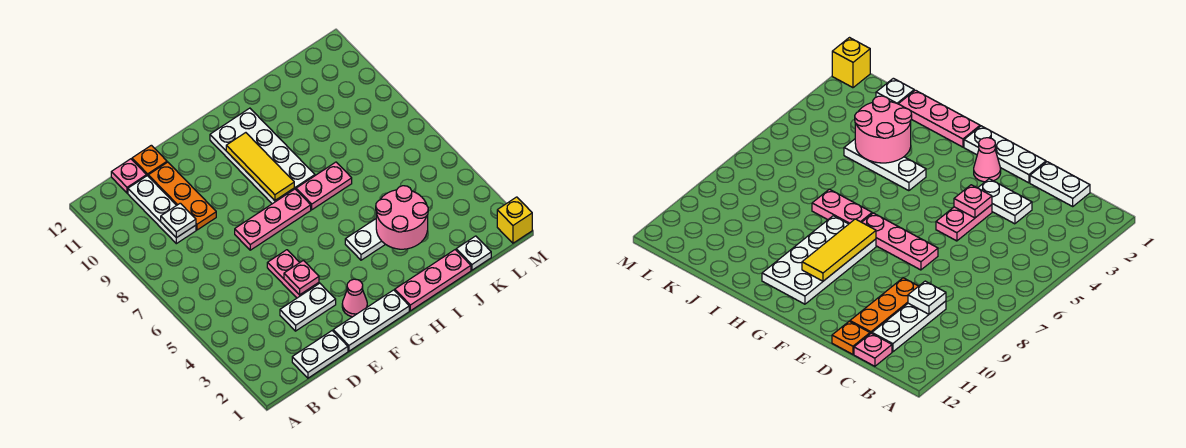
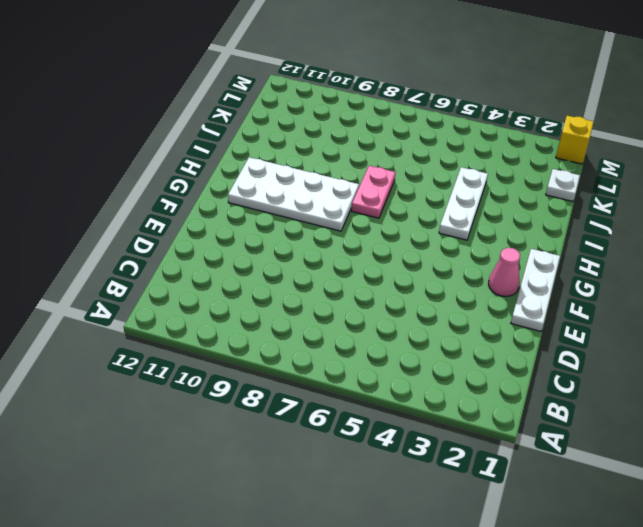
none -> white 1x2 plate [292,331,348,378]
none -> white 1x3 plate [128,176,196,244]
none -> pink 1x1 plate [111,159,147,193]

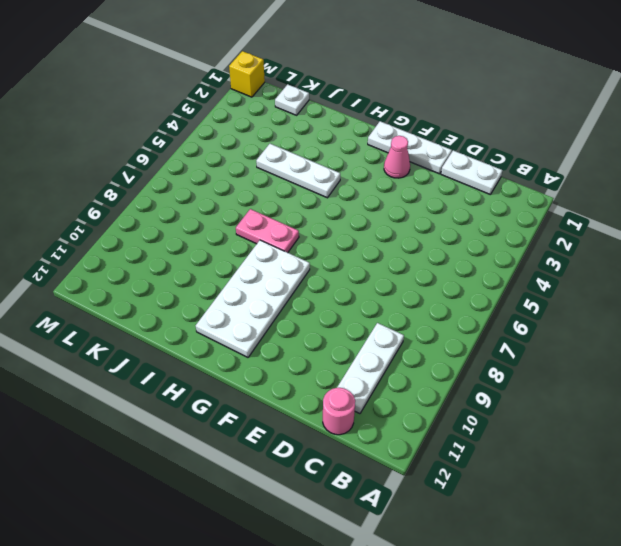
pink 1x1 round brick [323,388,355,435] -> pink 1x1 plate [111,159,147,193]
none -> white 1x2 plate [280,283,336,331]
none -> orange 1x3 plate [148,162,216,230]
none -> orange 1x1 plate [132,145,167,176]

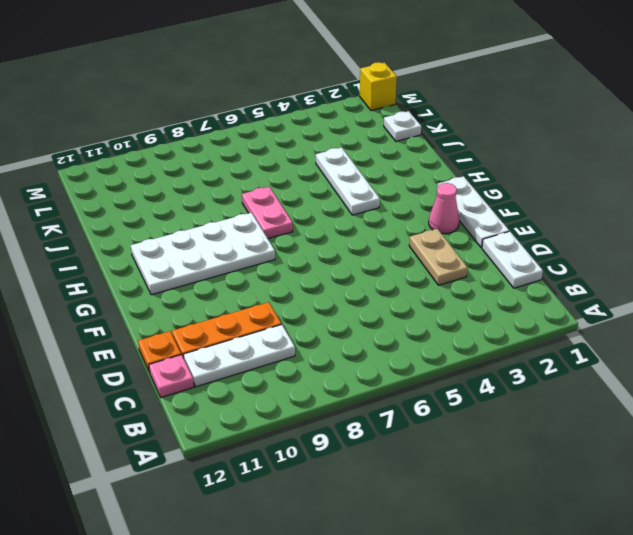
tan 1x2 plate [409,229,468,285] -> white 1x2 plate [280,283,336,331]
none -> pink 1x2 plate [267,250,319,298]
none -> pink 1x3 plate [235,189,311,250]
none -> pink 1x3 plate [395,250,471,311]

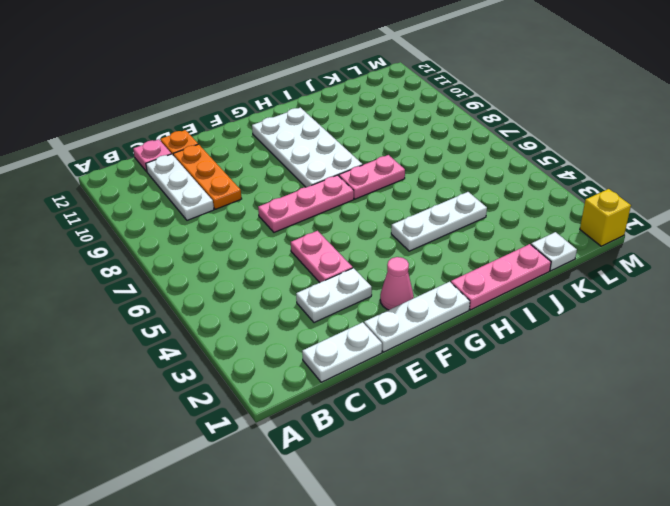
none -> white 1x1 plate [161,203,196,238]
none -> pink 1x1 plate [284,260,319,295]
none -> yellow 1x3 tile [226,133,294,200]

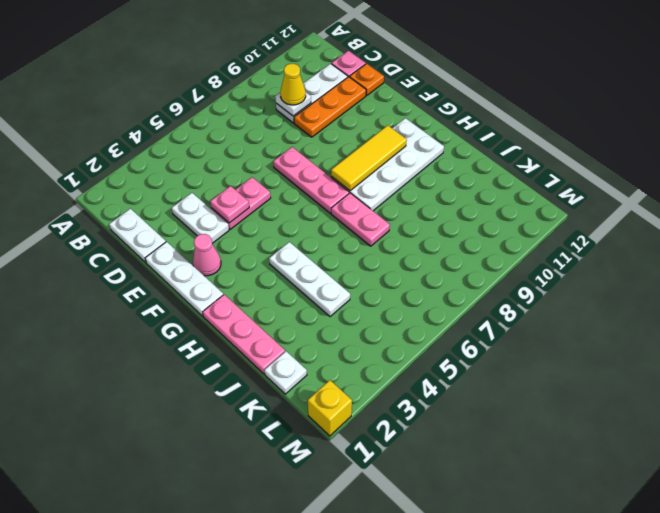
yellow 1x1 cone [280,64,306,105] -> none
none -> pink 2x2 round brick [376,186,428,249]

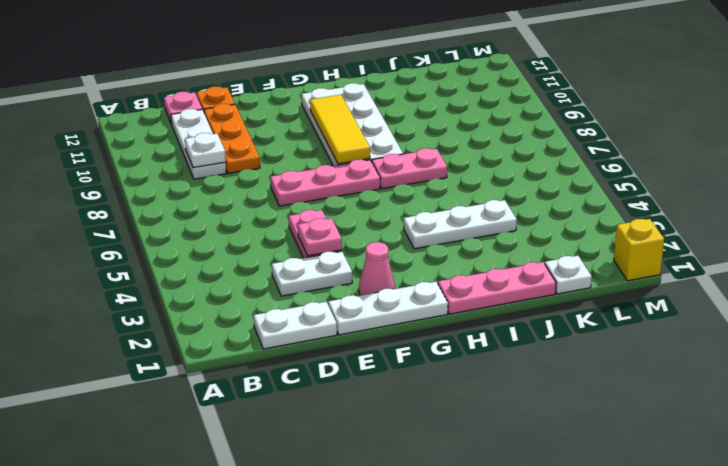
none -> pink 2x2 round brick [376,186,428,249]

